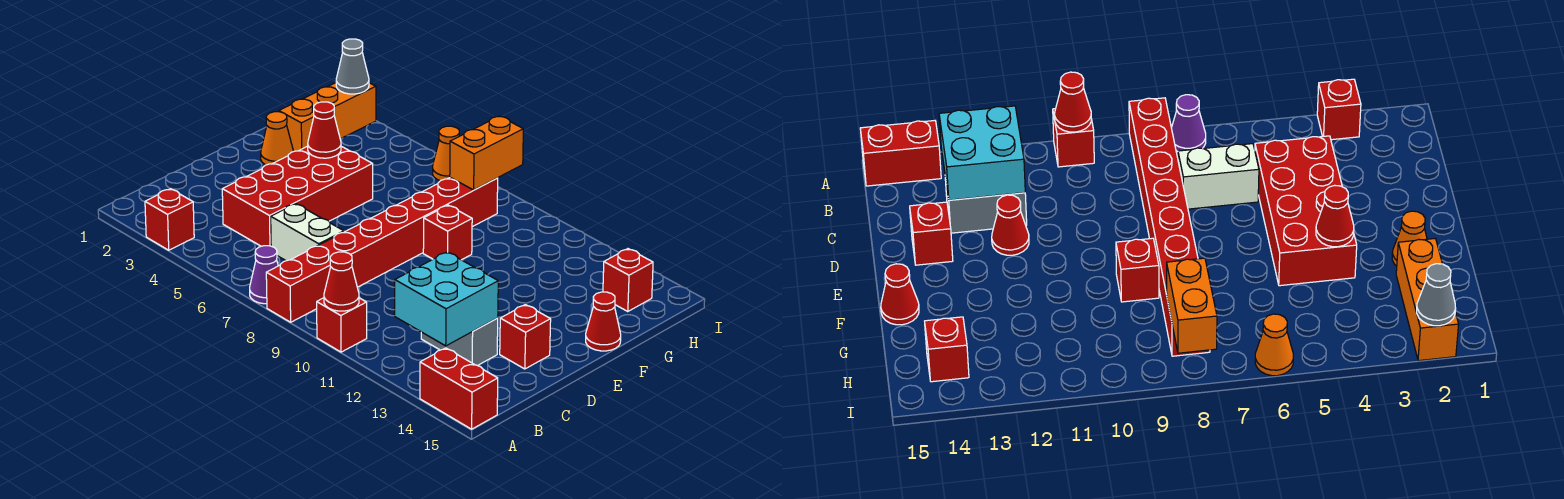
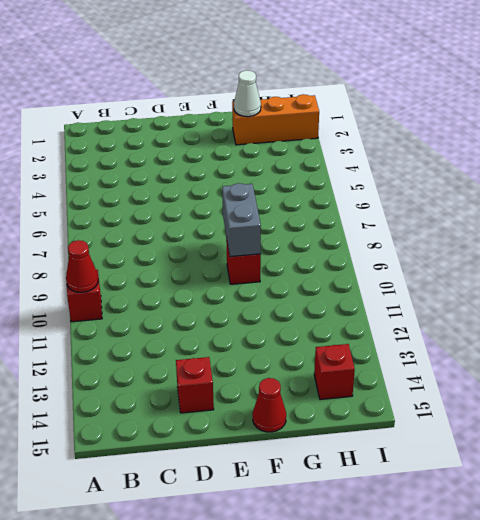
grey 1x2 brick [222,183,261,257] -> grey 1x2 brick moved to [421,318,498,366]
white 1x1 cone [234,70,261,117] -> none
none -> red 1x1 brick [145,189,194,250]
none -> purple 1x1 cone [250,246,278,304]
none -> red 1x8 brick [266,178,498,322]

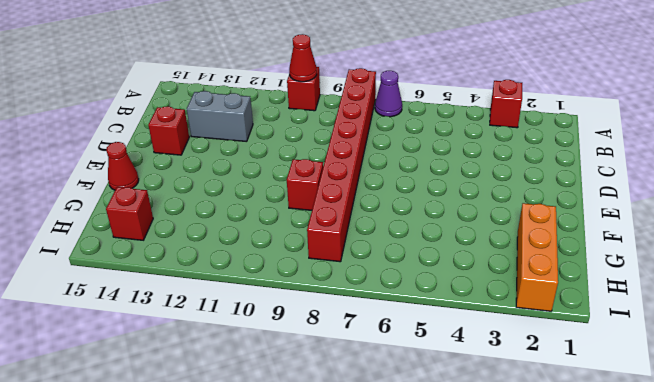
none -> red 1x2 brick [420,348,498,429]
none -> red 2x4 brick [222,146,373,246]
none -> white 1x2 brick [271,204,344,261]

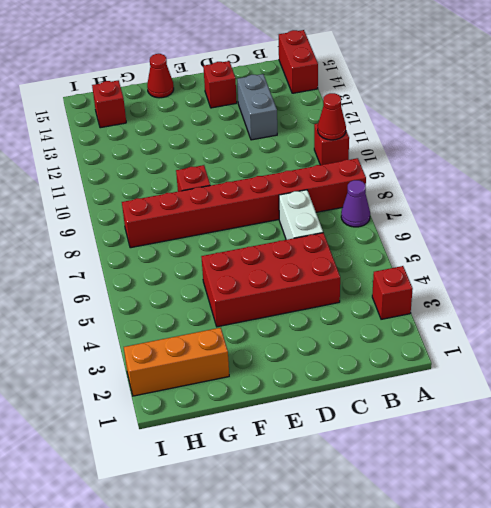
none -> red 1x1 cone [992,195,1029,255]
none -> orange 1x1 cone [261,112,294,165]
none -> orange 1x1 cone [433,126,459,181]

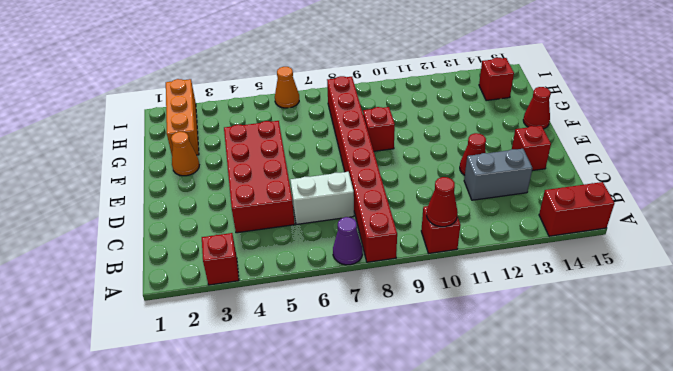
none -> cyan 2x2 brick [395,252,498,346]
none -> red 1x1 cone [308,102,341,158]
none -> orange 1x2 brick [450,116,523,190]

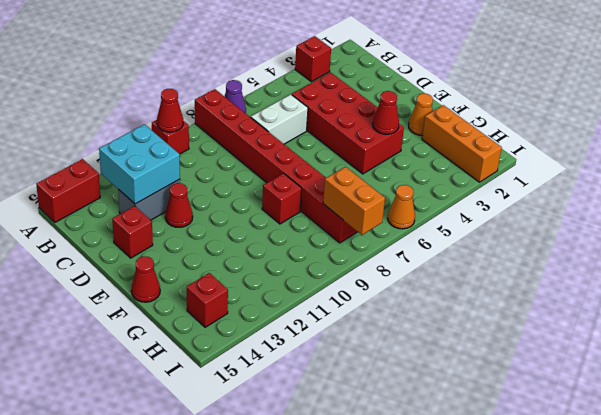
none -> grey 1x1 cone [336,39,369,94]

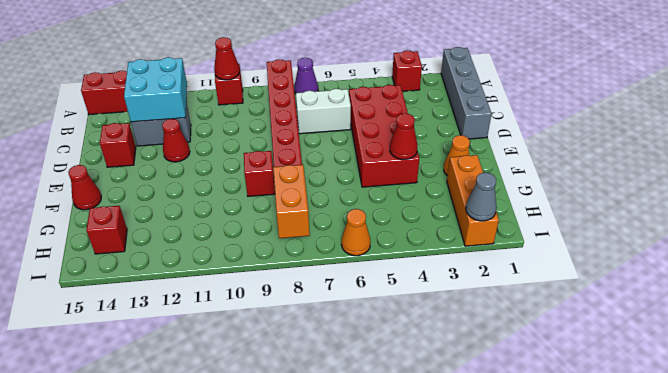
grey 1x4 brick [441,47,492,139] -> none

